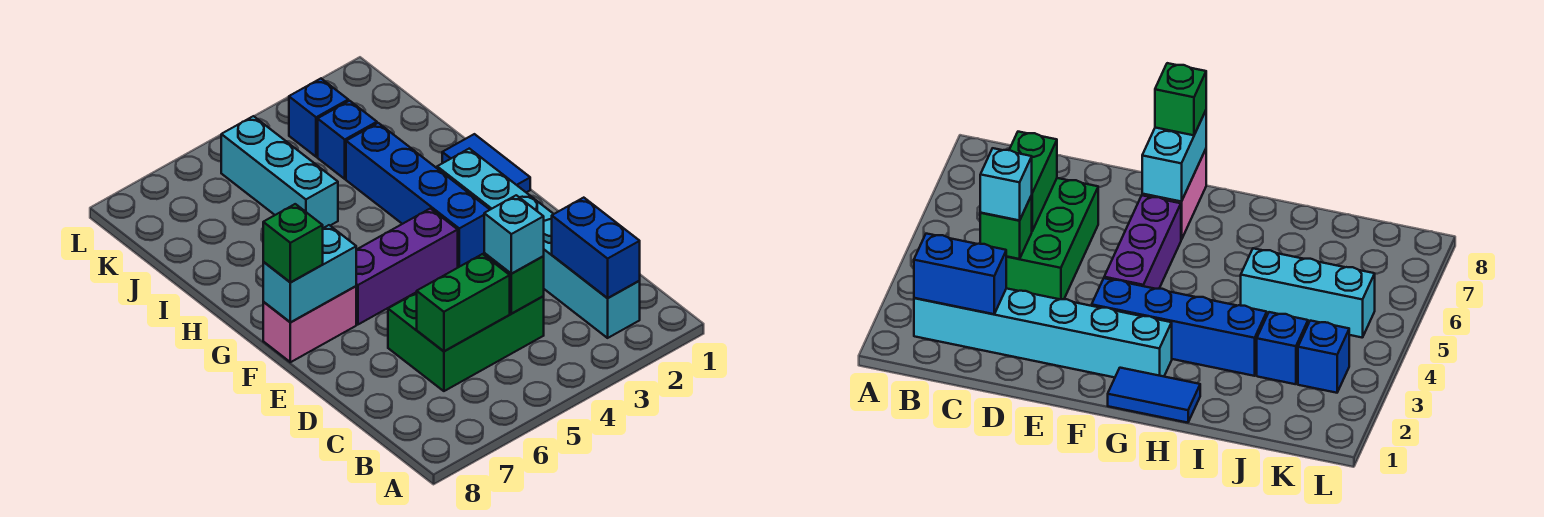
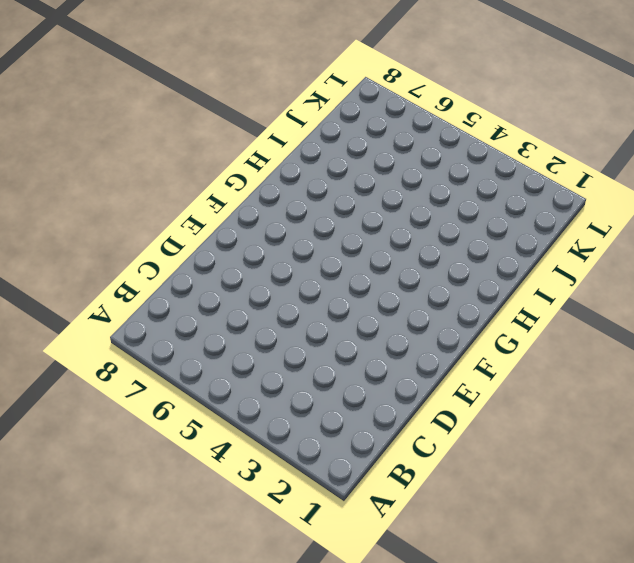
none -> cyan 1x6 brick [437,149,640,338]
none -> green 2x3 brick [388,293,544,391]
none -> blue 1x4 brick [346,123,490,267]

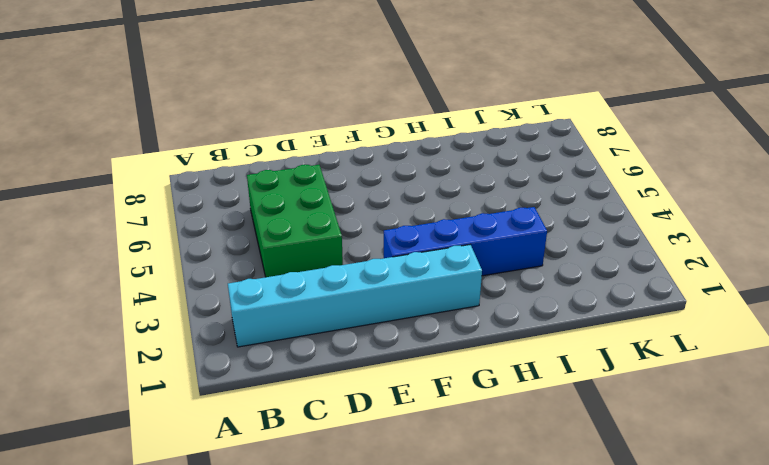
none -> purple 1x3 brick [356,208,458,324]
none -> pink 1x2 brick [263,286,356,362]
none -> blue 1x2 tile [442,134,530,193]

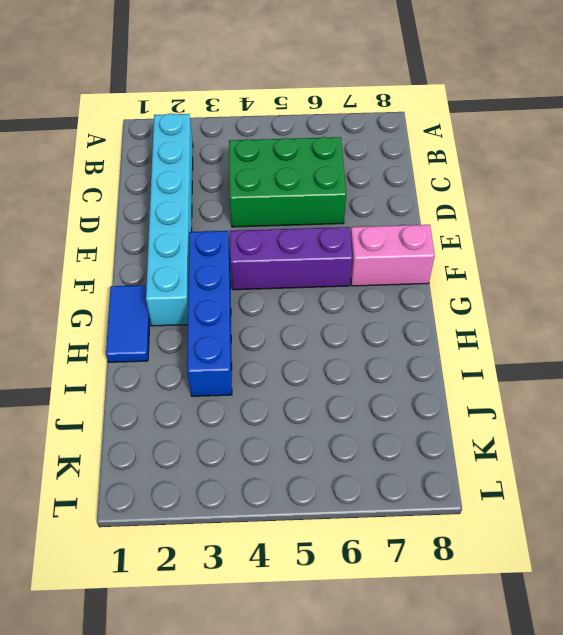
none -> cyan 1x3 brick [221,116,338,228]
none -> blue 1x1 brick [318,101,377,179]
none -> blue 1x1 brick [289,79,348,157]

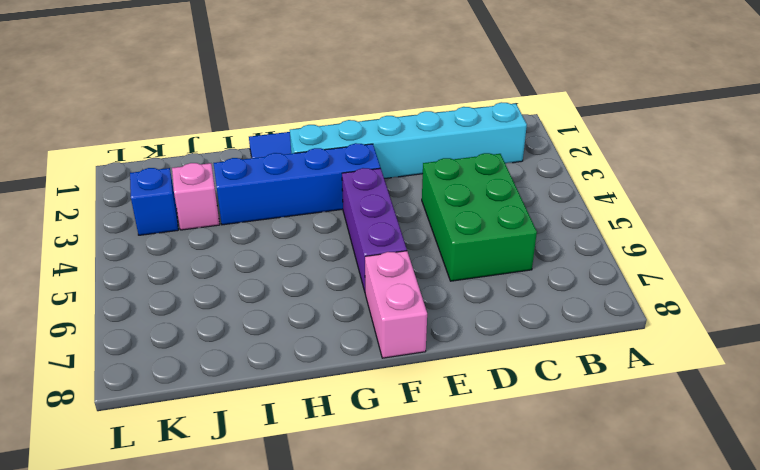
pink 1x1 brick [172,163,220,230] -> blue 1x1 brick [318,101,377,179]
none -> cyan 1x3 brick [221,116,338,228]
none -> blue 1x2 brick [552,198,640,298]
none -> green 1x1 brick [484,253,544,314]

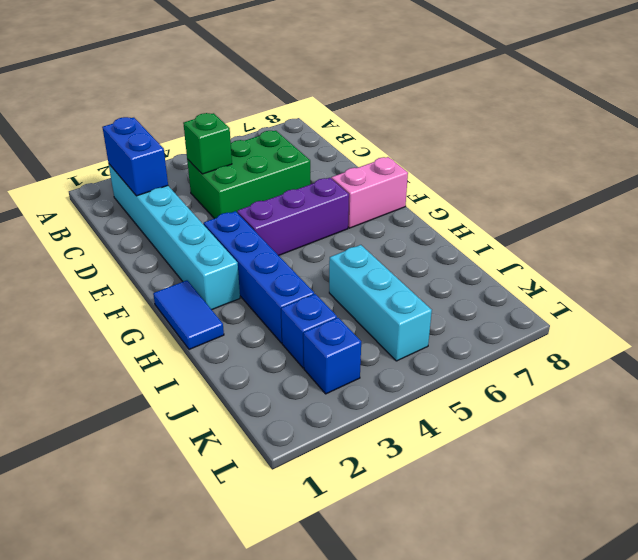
none -> green 1x2 brick [417,254,510,351]
none -> cyan 1x2 brick [263,225,356,322]
none -> cyan 1x1 brick [484,195,544,274]

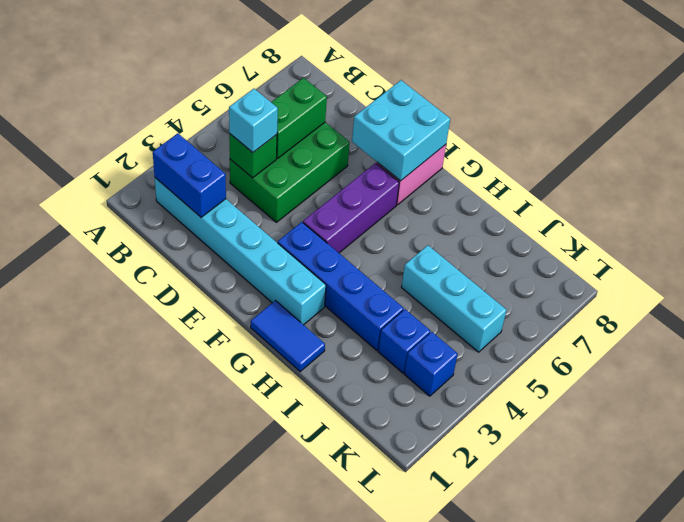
cyan 2x2 brick [352,80,450,181] -> cyan 1x2 brick [263,225,356,322]
none -> green 1x1 brick [263,204,323,283]

